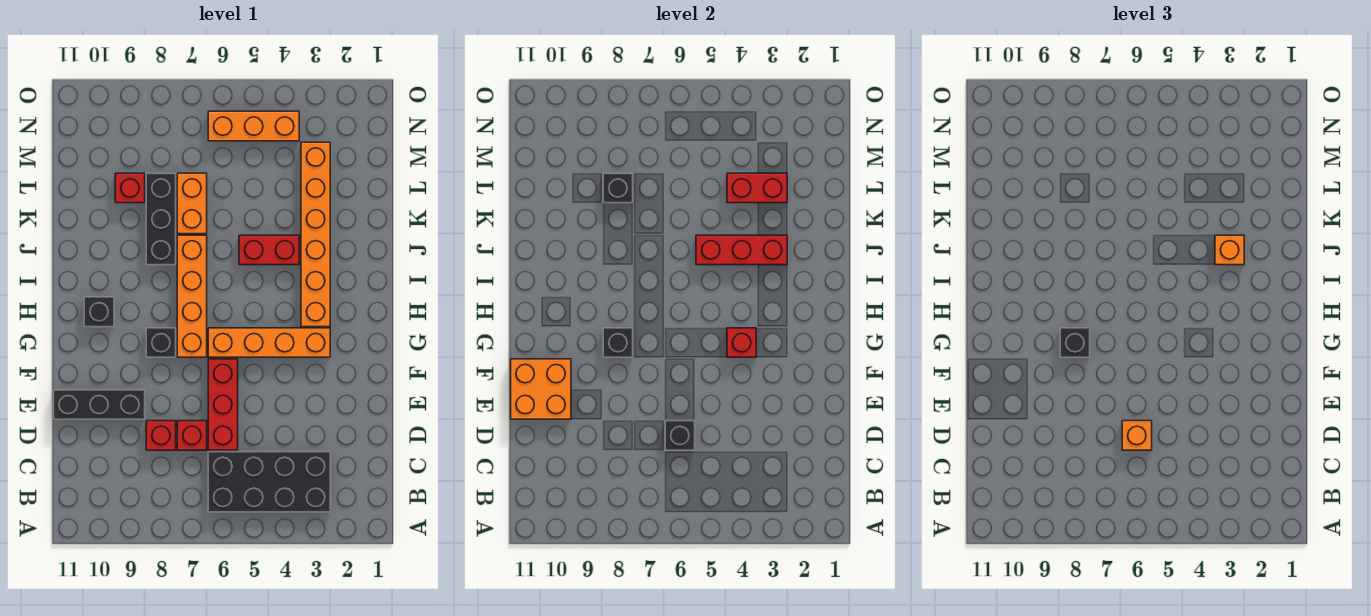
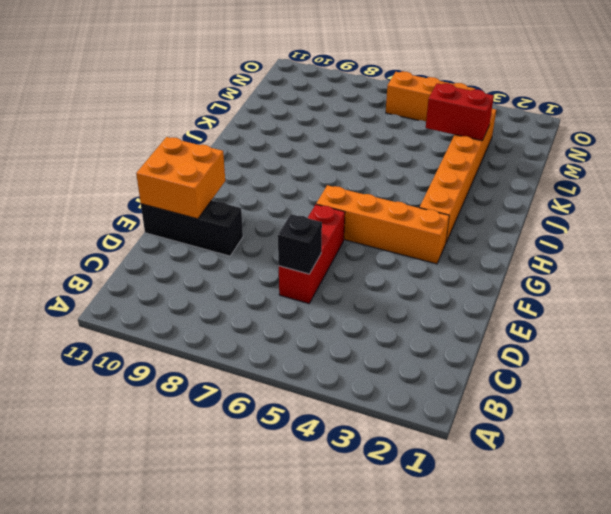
none -> black 2x4 brick [208,452,330,512]
none -> red 1x1 brick [177,421,207,450]
none -> red 1x1 brick [146,421,176,450]

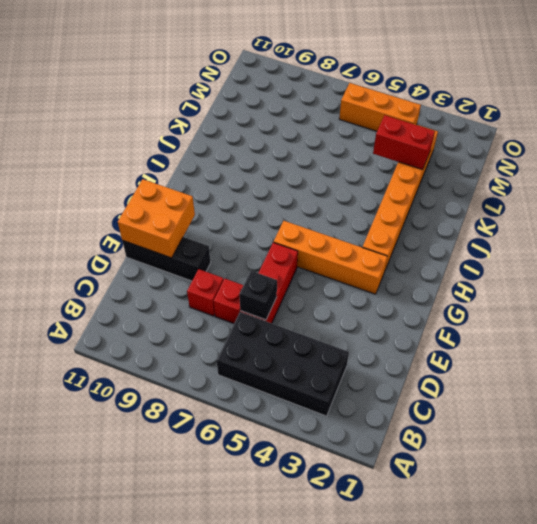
none -> orange 1x4 brick [177,235,207,357]
none -> black 1x1 brick [146,328,176,357]
none -> black 1x1 brick [84,297,114,327]

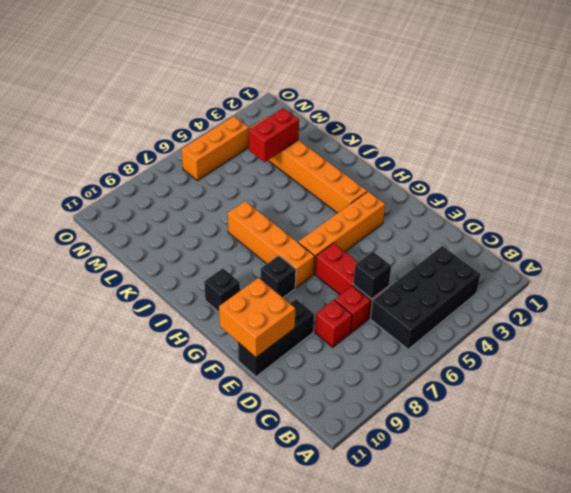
none -> red 1x2 brick [239,235,299,265]
none -> black 1x3 brick [146,173,176,265]
none -> orange 1x2 brick [177,173,207,234]

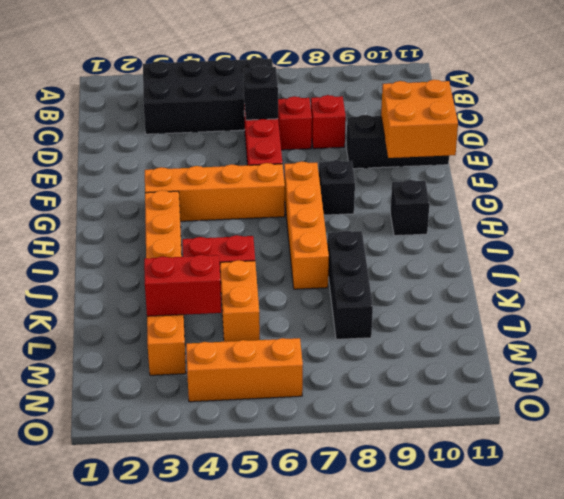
orange 1x2 brick [220,260,260,342] -> orange 1x2 brick moved to [177,173,207,234]
none -> red 1x1 brick [115,173,145,203]
none -> red 1x1 brick [727,328,756,357]
none -> black 1x1 brick [603,328,633,357]

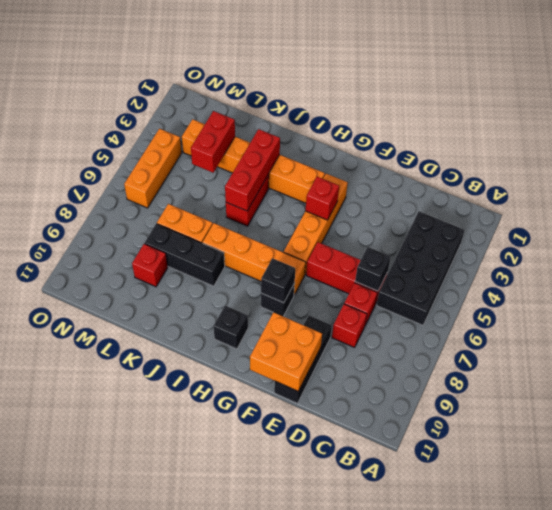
none -> black 1x1 brick [603,173,633,203]
none -> orange 1x1 brick [1122,421,1152,450]
none -> black 1x1 brick [1060,328,1090,357]

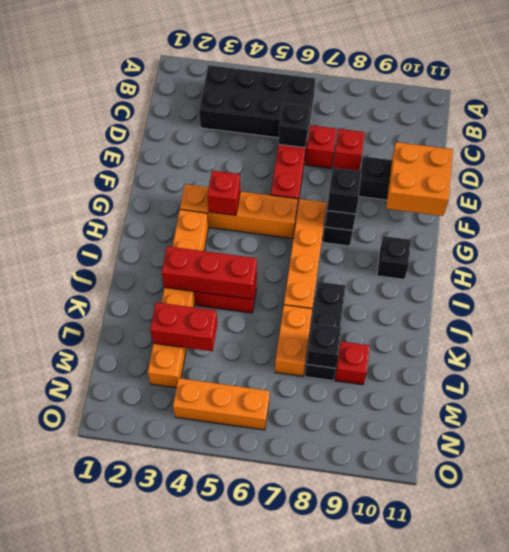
none -> orange 1x1 brick [1122,421,1152,450]
none -> orange 1x1 brick [1215,235,1244,265]

